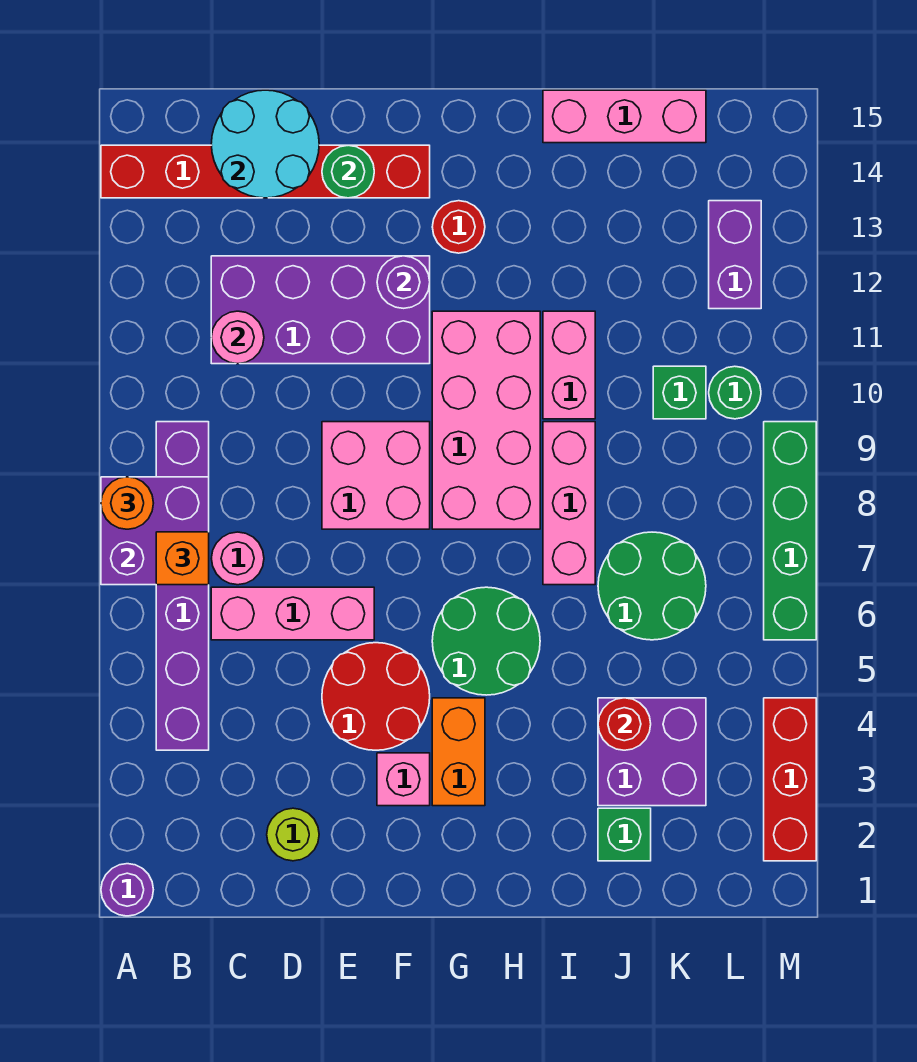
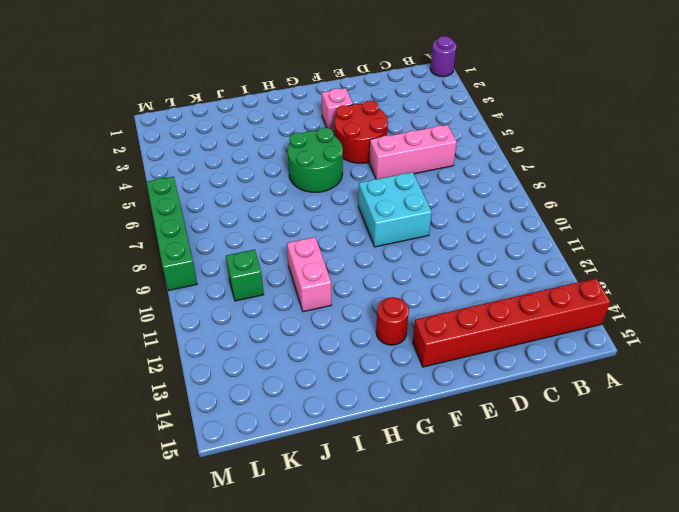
cyan 2x2 brick [358,172,432,247] -> pink 2x2 brick [322,422,430,529]
none -> purple 1x6 brick [156,422,209,750]
none -> pink 1x1 round brick [211,532,264,585]
none -> purple 2x4 brick [211,256,430,364]
none -> lime 1x1 round brick [267,808,319,861]

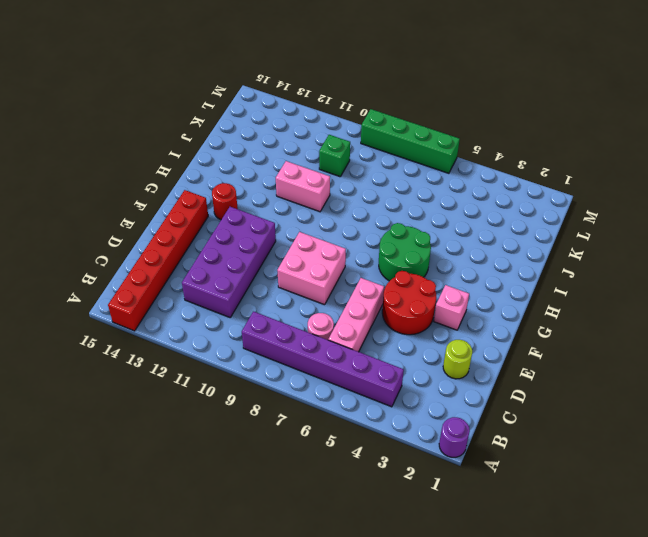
none -> orange 1x2 brick [432,698,485,806]
none -> pink 2x4 brick [432,311,540,529]
none -> pink 1x3 brick [543,422,595,585]
none -> pink 1x3 brick [543,90,706,143]

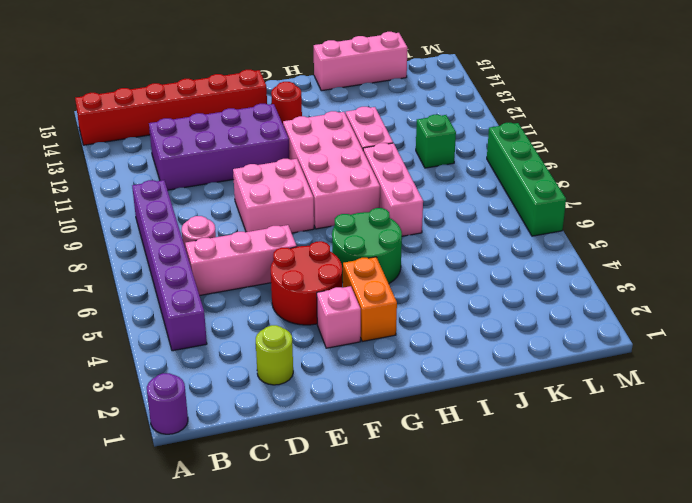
none -> green 1x1 brick [598,808,651,861]
none -> purple 2x2 brick [598,698,706,806]
none -> green 2x2 round brick [598,532,706,640]
none -> green 1x1 round brick [709,366,761,419]

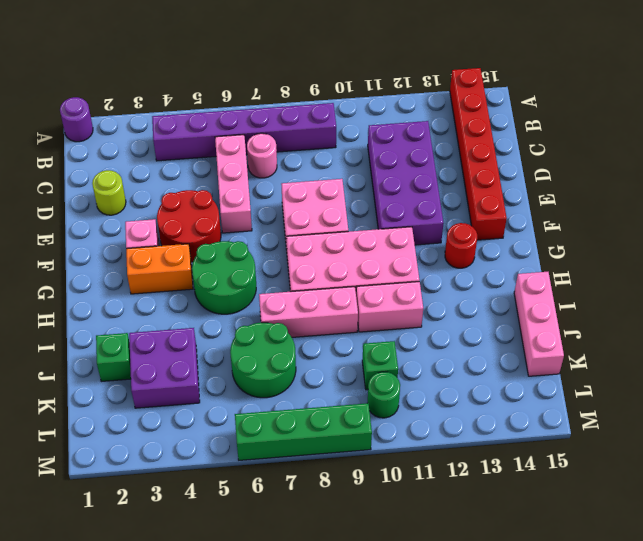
none -> purple 1x2 brick [709,201,761,309]
none -> red 1x3 brick [764,698,816,861]
none -> purple 2x2 brick [101,477,209,585]
none -> pink 1x1 round brick [211,311,264,364]

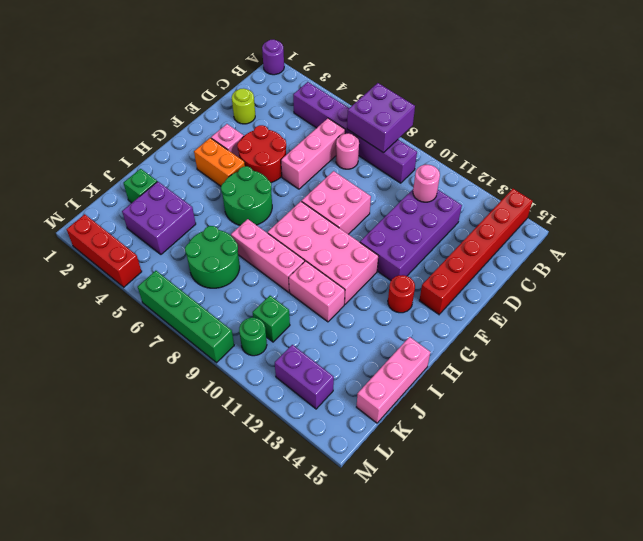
none -> cyan 2x2 round brick [211,90,319,198]
none -> green 1x1 round brick [322,145,374,198]
none -> purple 1x1 round brick [377,256,430,308]
none -> red 1x1 round brick [598,698,651,750]

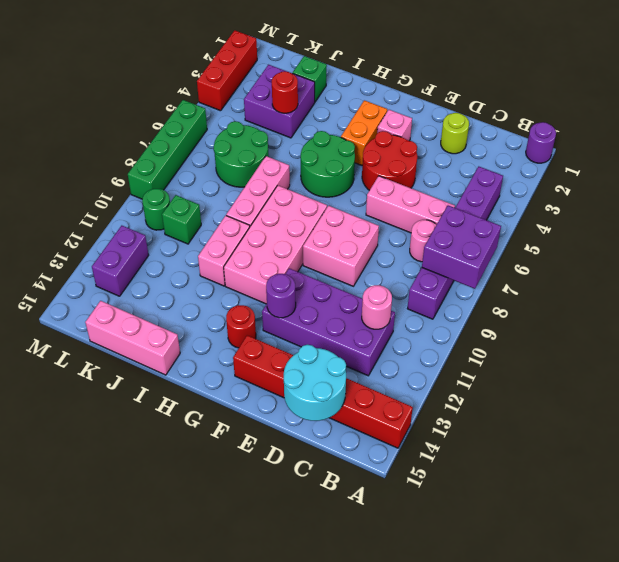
none -> green 1x1 round brick [322,145,374,198]
none -> orange 1x1 round brick [101,477,153,529]
none -> orange 1x1 brick [156,532,209,585]

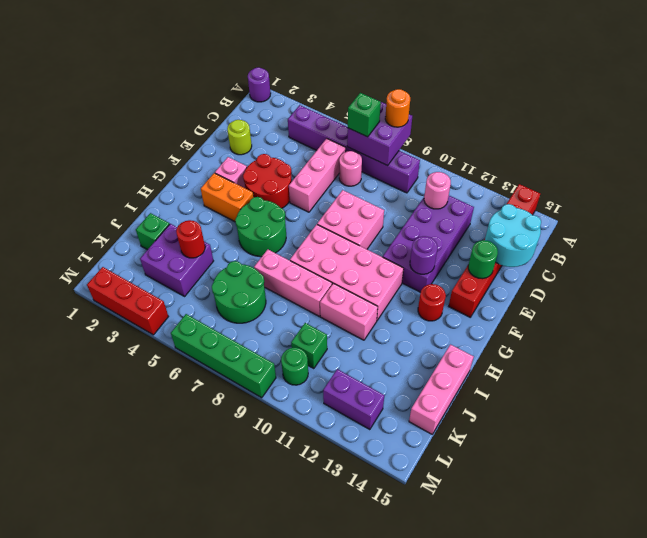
green 1x1 brick [348,93,381,137] -> orange 1x1 brick [156,532,209,585]

